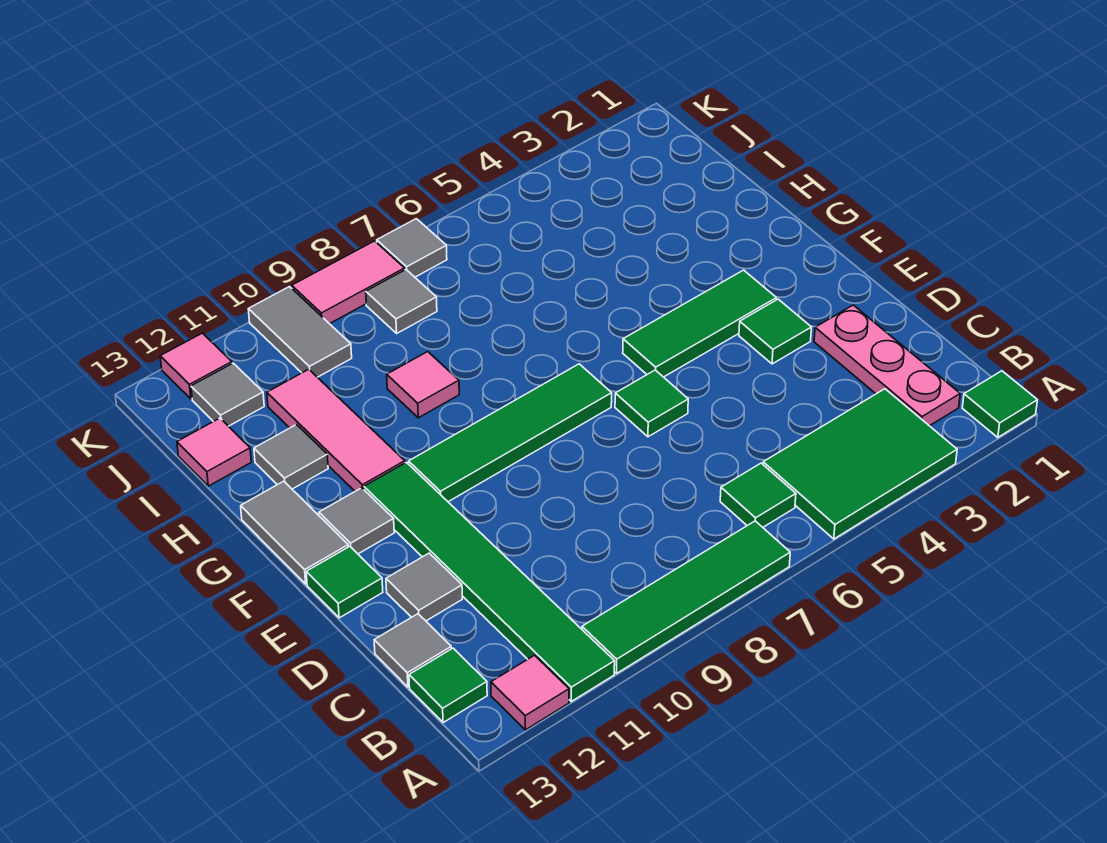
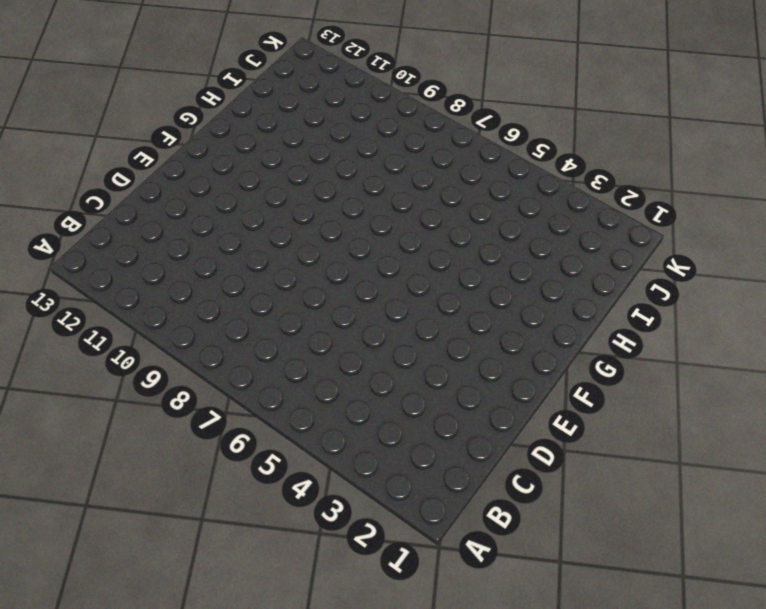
none -> green 1x1 tile [962,371,1037,438]
none -> green 2x3 tile [763,389,957,539]
none -> green 1x4 tile [582,521,790,674]

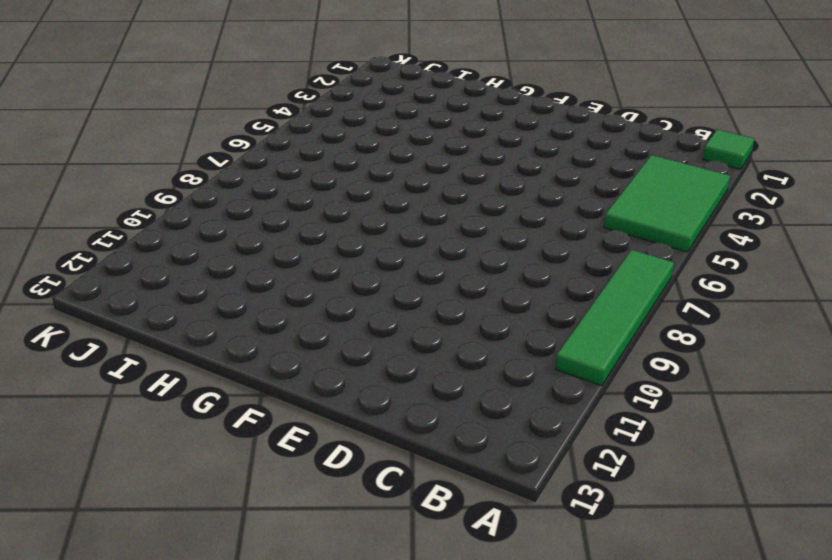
none -> green 1x6 tile [364,462,615,701]
none -> pink 1x1 tile [491,655,569,730]
none -> pink 1x3 plate [814,305,960,426]

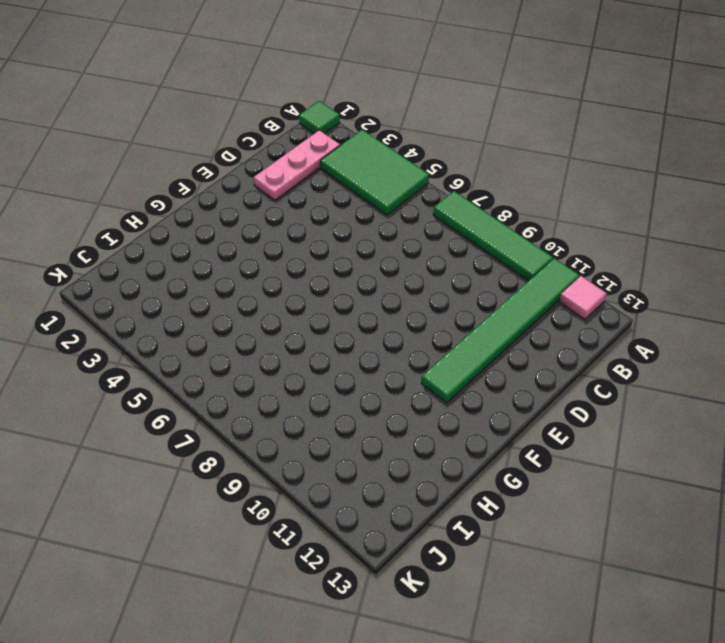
none -> green 1x1 tile [720,463,796,527]
none -> green 1x1 tile [409,648,487,723]
none -> grey 1x1 tile [374,614,451,687]

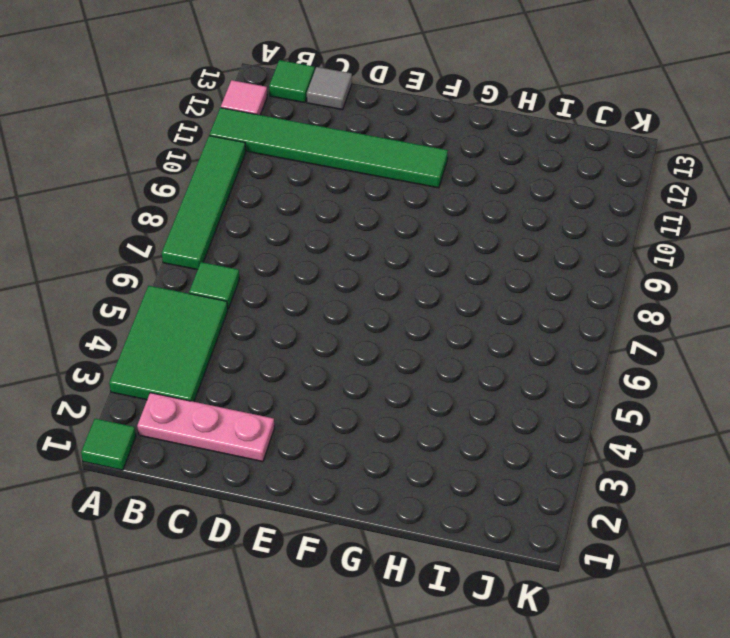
none -> grey 1x1 tile [386,553,462,621]
none -> green 1x1 tile [739,299,811,364]
none -> green 1x1 tile [615,370,688,437]

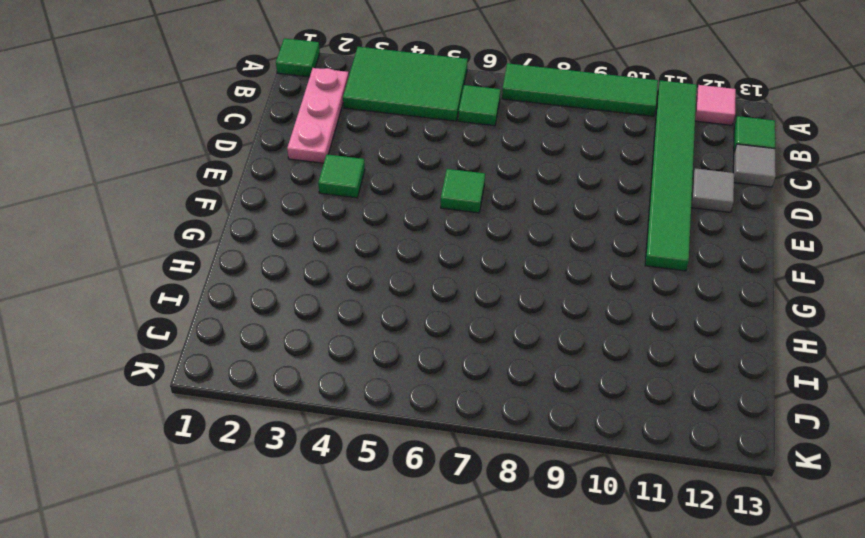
none -> green 1x1 tile [306,546,383,618]
none -> green 1x3 tile [623,270,776,377]
none -> green 1x4 tile [409,364,612,502]

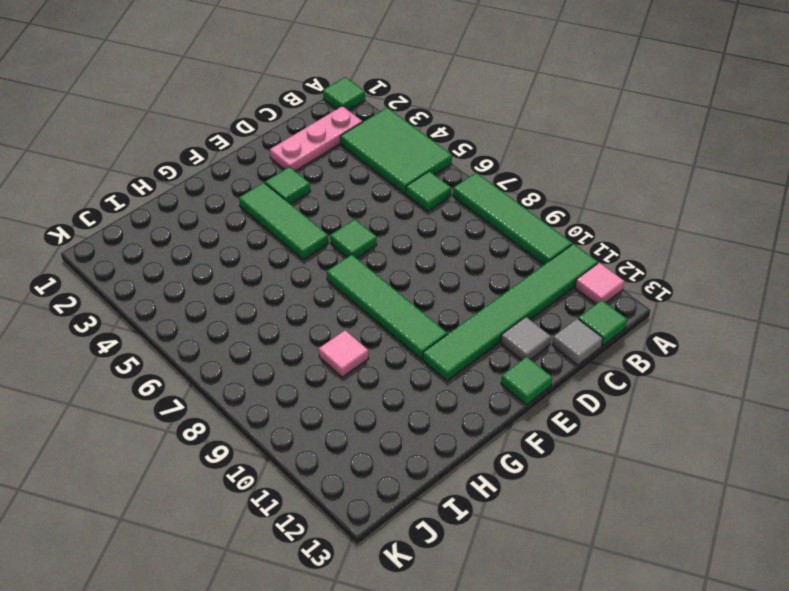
none -> grey 1x1 tile [319,488,394,554]
none -> grey 1x2 tile [241,481,348,584]
none -> pink 1x3 tile [267,369,405,491]

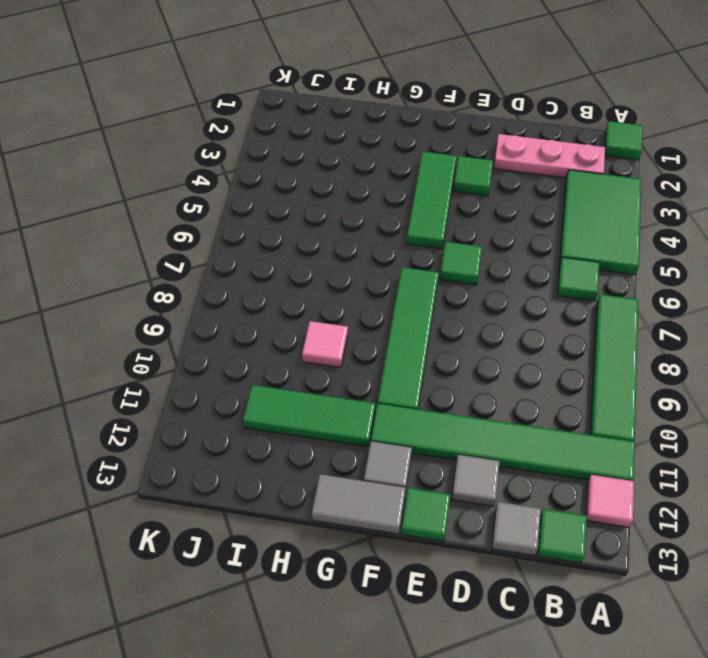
green 1x3 tile [243,385,375,447] -> pink 1x3 tile [267,369,405,491]
none -> grey 1x1 tile [254,425,328,489]
none -> pink 1x1 tile [177,418,251,486]
none -> grey 1x1 tile [366,270,437,333]

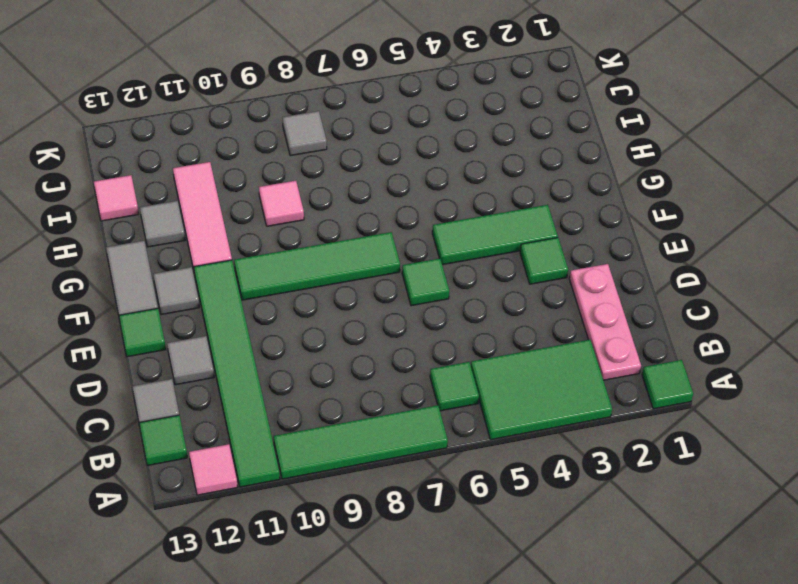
none -> grey 1x2 tile [248,287,352,377]
none -> grey 1x1 tile [191,363,264,426]
none -> grey 1x1 tile [377,219,447,277]

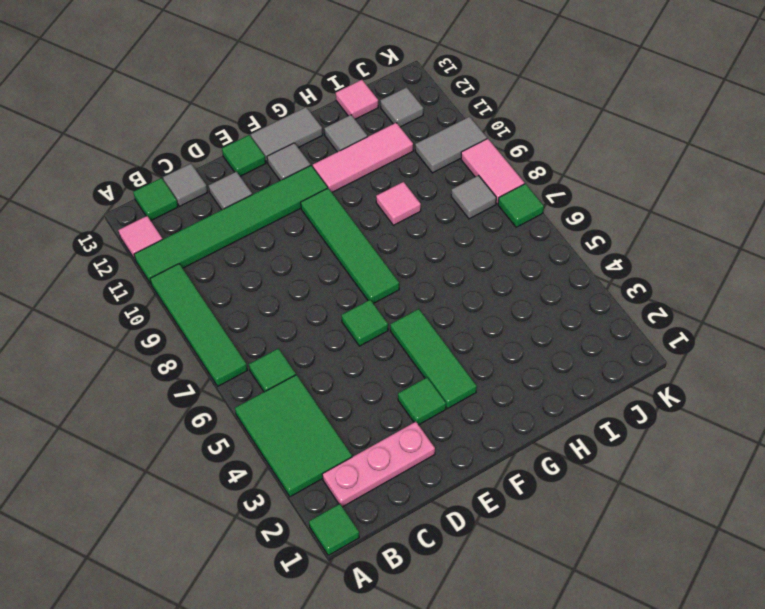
green 1x1 tile [498,184,544,227] -> grey 1x1 tile [377,219,447,277]
none -> pink 1x1 tile [160,333,232,399]

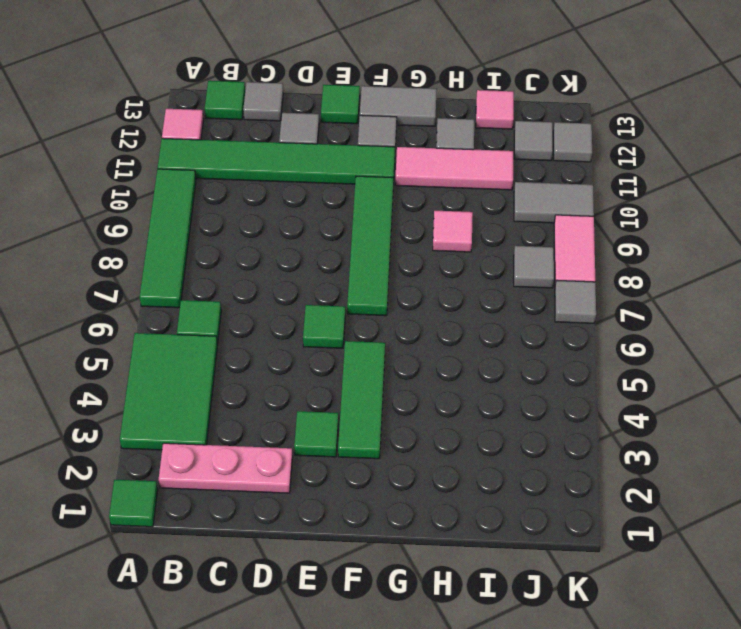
grey 1x1 tile [553,122,592,162] -> pink 1x1 tile [160,333,232,399]

